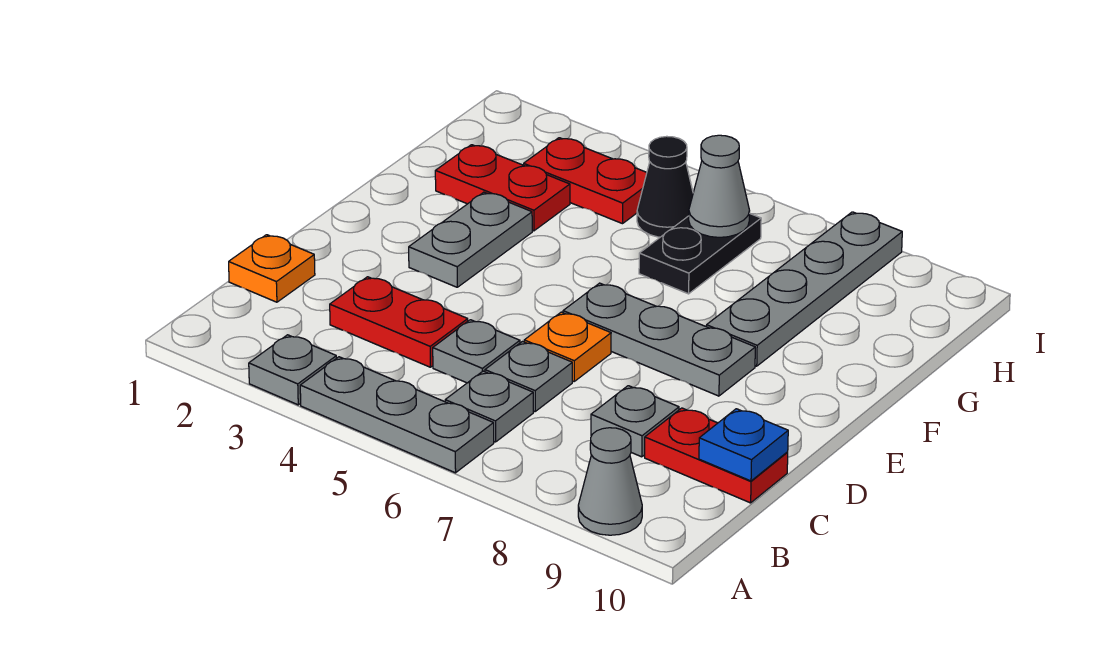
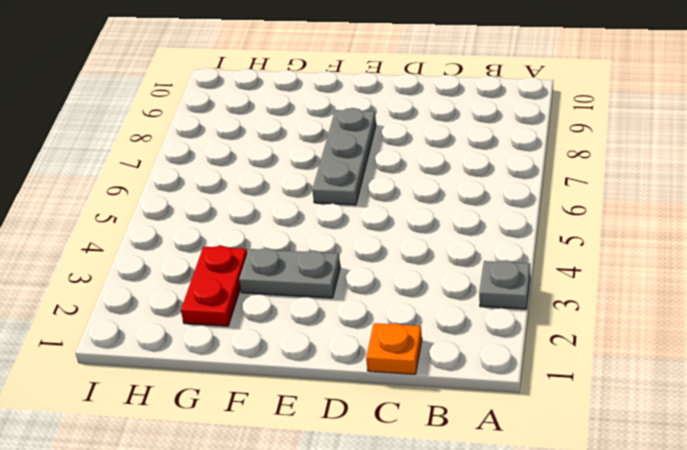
none -> grey 1x3 plate [300,357,494,473]
none -> grey 1x1 cone [578,428,642,535]
none -> grey 1x1 plate [445,371,533,442]

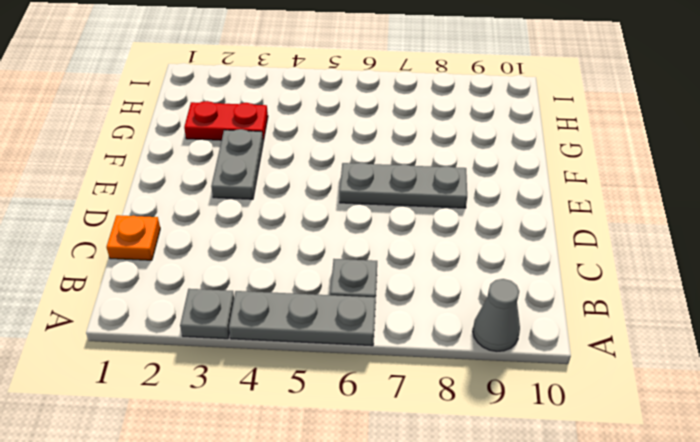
none -> red 1x2 plate [330,277,468,367]
none -> grey 1x1 plate [433,320,520,383]
none -> grey 1x1 plate [485,342,572,412]

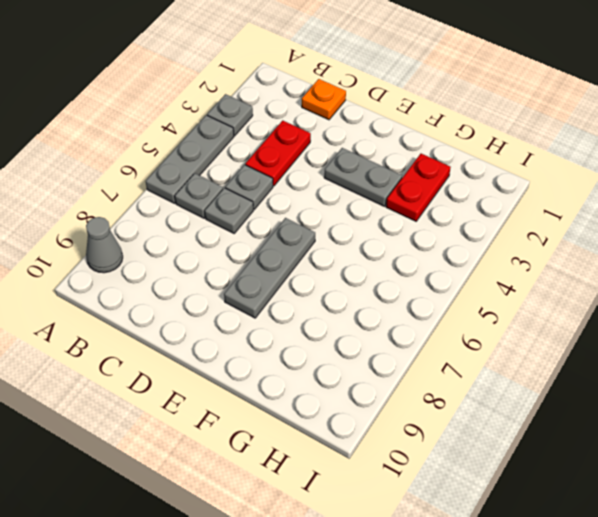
none -> grey 1x1 plate [591,386,679,457]
none -> red 1x2 plate [645,408,788,503]
none -> orange 1x1 plate [524,312,611,381]

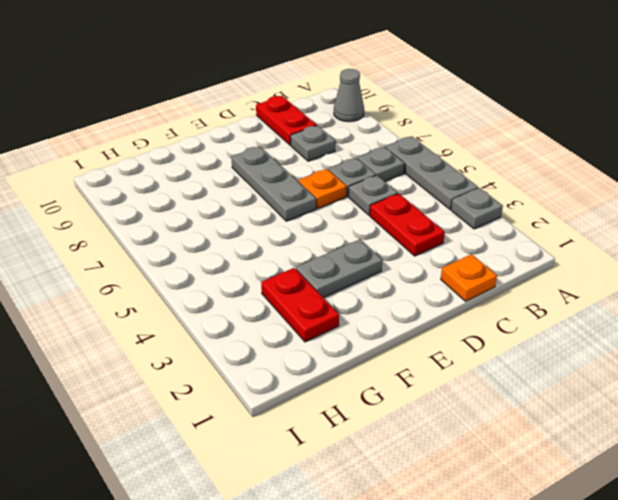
none -> grey 1x4 plate [706,212,902,366]
none -> black 1x2 plate [639,213,761,294]
none -> red 1x2 plate [524,138,647,224]

